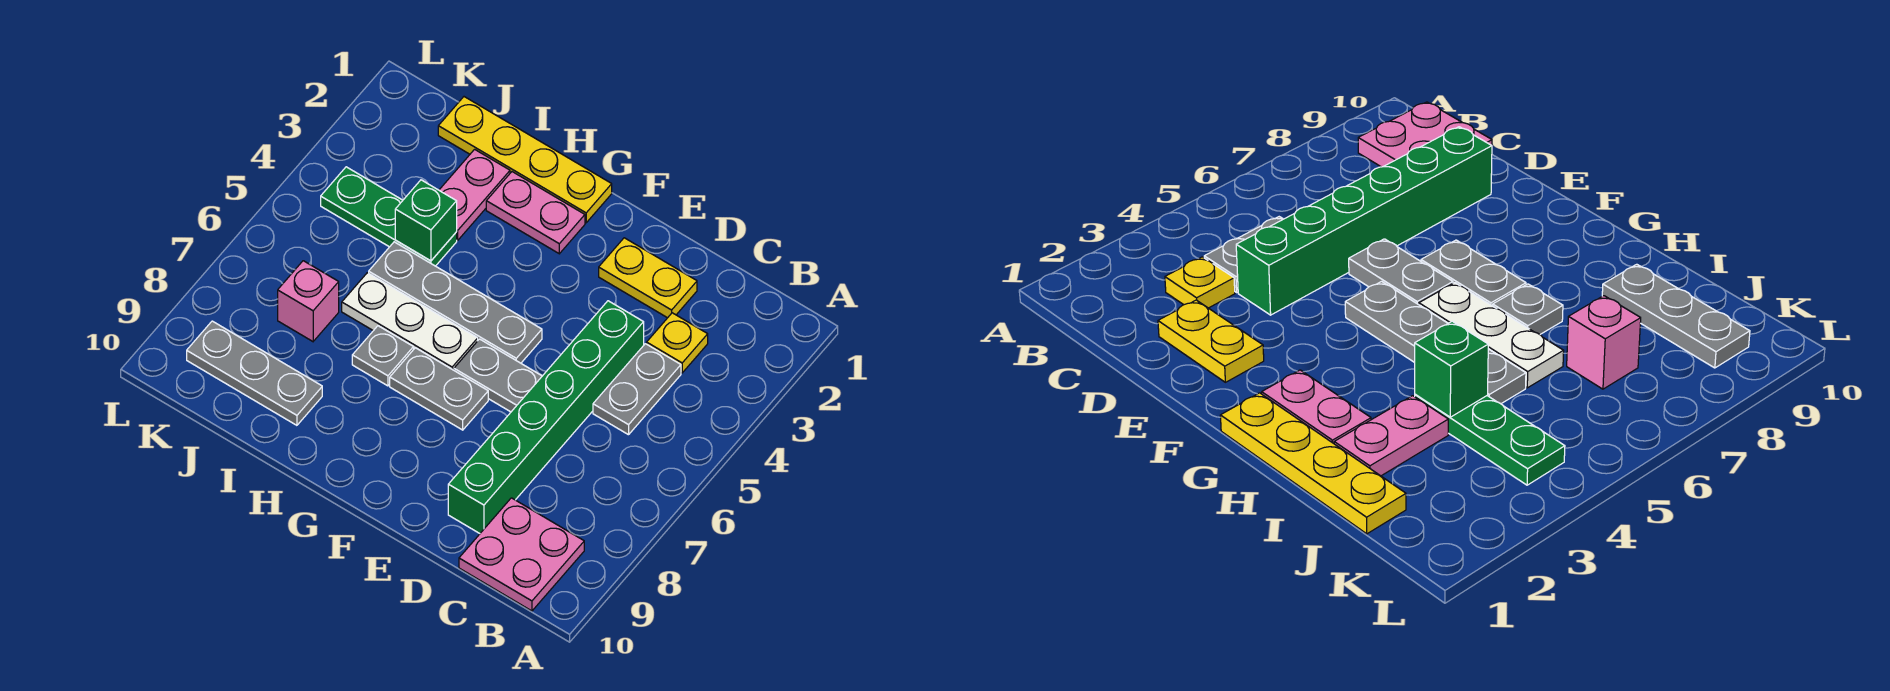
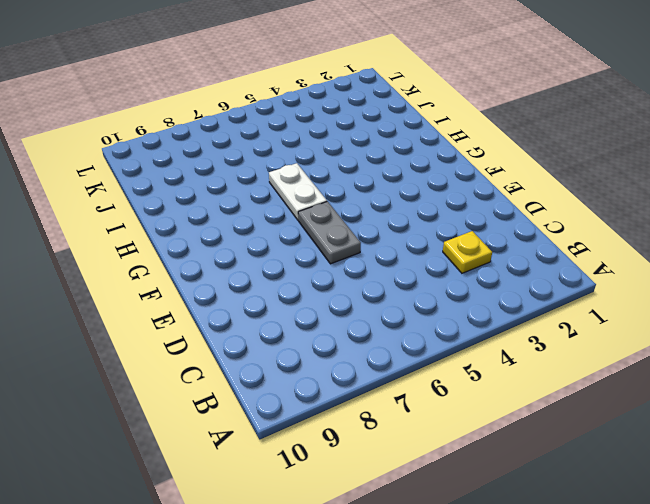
white 1x2 plate [269,163,327,220] -> white 1x3 plate [342,273,478,370]
none -> pink 2x2 plate [459,498,584,611]
none -> grey 1x2 plate [593,344,681,435]
none -> yellow 1x2 plate [599,238,697,318]

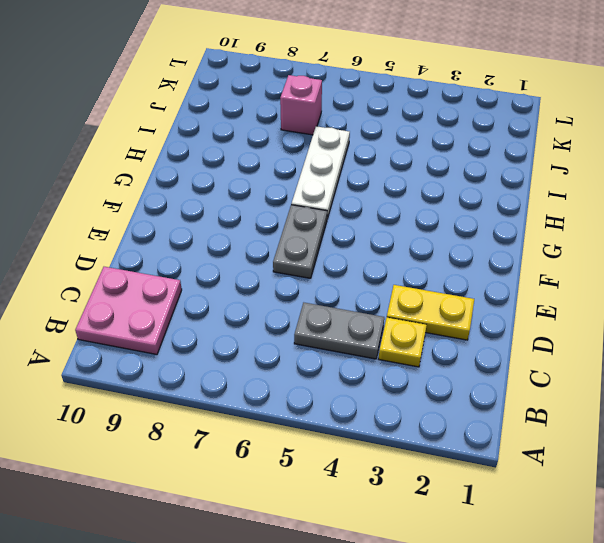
yellow 1x2 plate [387,285,474,340] -> yellow 1x2 plate turned to [599,238,697,318]
none -> green 1x6 brick [448,301,644,533]
none -> grey 1x4 plate [369,242,542,363]
none -> grey 1x2 plate [390,348,488,430]

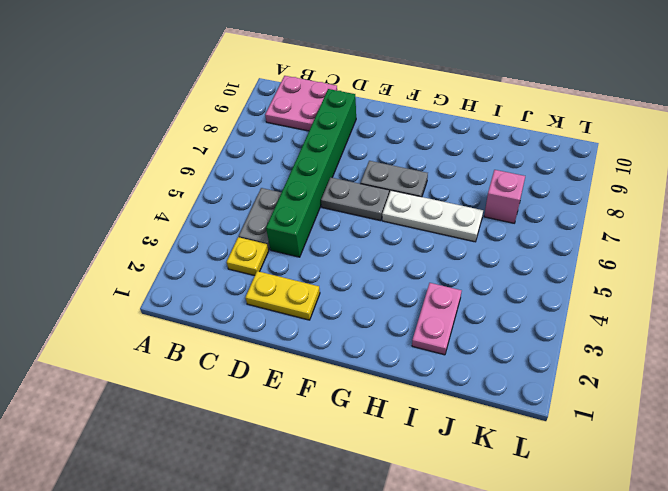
none -> grey 1x4 plate [369,242,542,363]
none -> yellow 1x4 plate [438,97,612,223]
none -> pink 1x2 plate [486,172,585,254]

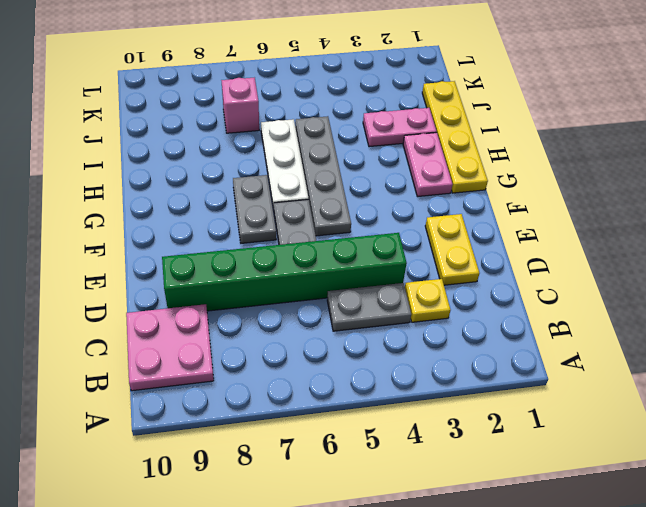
none -> grey 1x1 plate [352,326,414,386]
none -> green 1x3 plate [321,167,457,266]
none -> grey 1x3 plate [187,321,322,425]

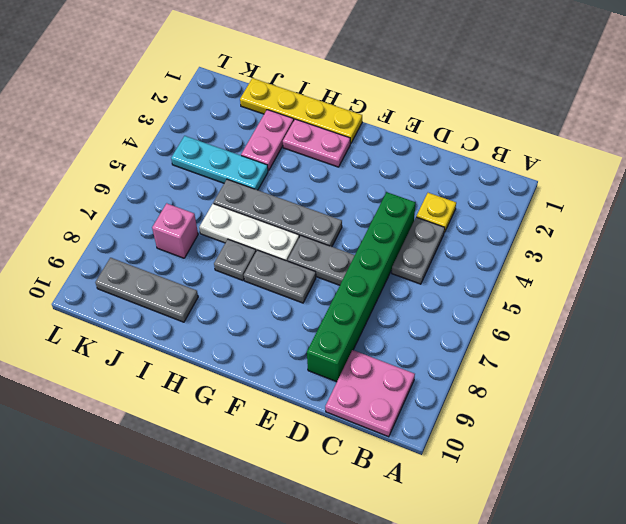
cyan 1x3 plate [171,136,268,190] -> green 1x3 plate [321,167,457,266]
none -> yellow 1x2 plate [599,238,697,318]
none -> green 1x1 brick [395,180,457,261]

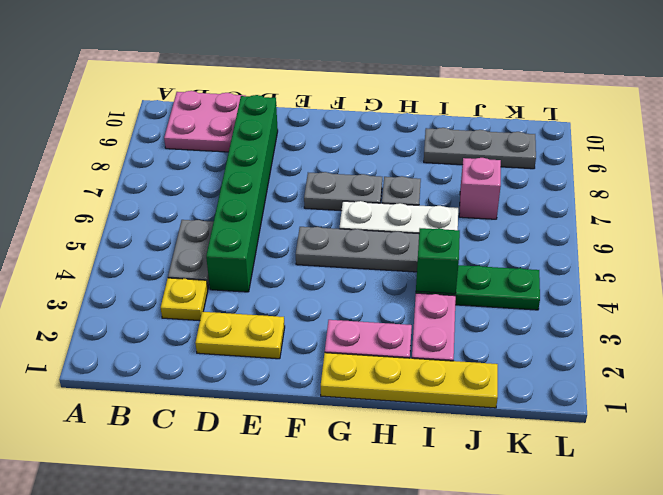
none -> grey 1x2 plate [454,339,542,412]

